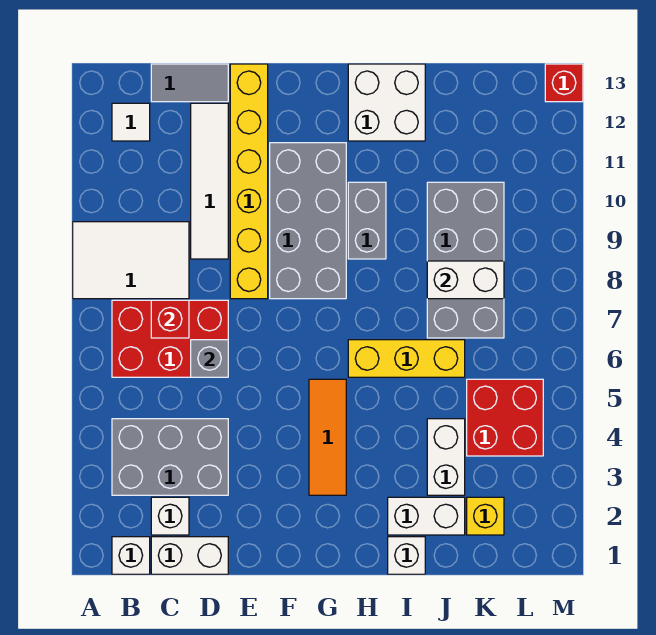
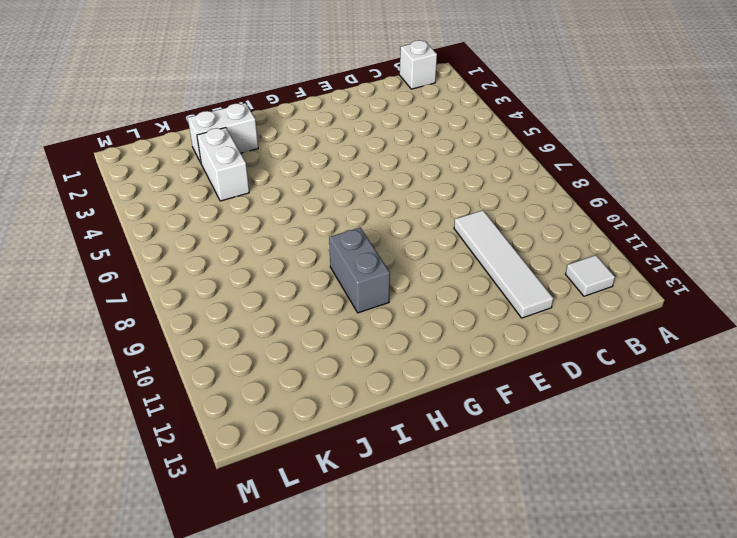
none -> white 2x3 tile [73,222,189,299]
none -> grey 2x3 brick [112,419,228,495]
none -> red 2x3 brick [112,300,228,377]

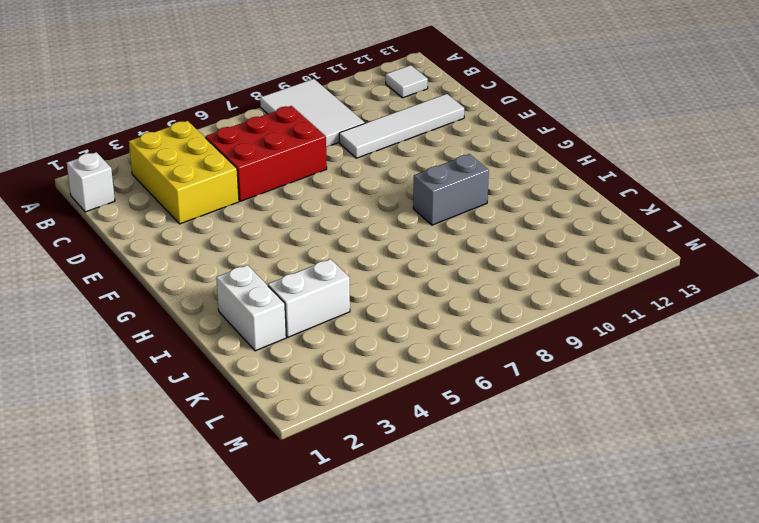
yellow 2x3 brick [129,121,239,224] -> grey 2x3 brick [112,419,228,495]
red 2x3 brick [205,106,327,201] -> red 2x3 brick turned to [112,300,228,377]
none -> white 1x2 brick [151,537,228,574]
none -> white 1x1 brick [151,497,189,535]
none -> grey 1x2 tile [151,64,228,102]

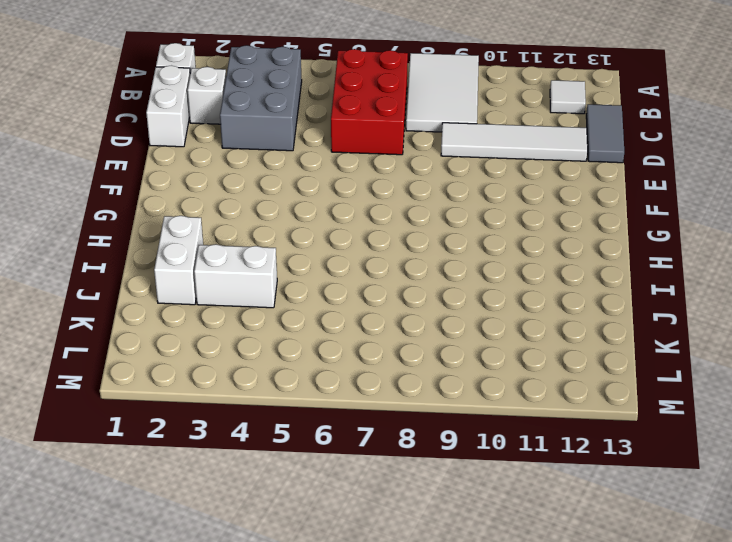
none -> yellow 1x6 brick [230,64,268,299]
none -> grey 2x4 brick [270,143,346,299]
none -> orange 1x3 tile [309,379,346,495]

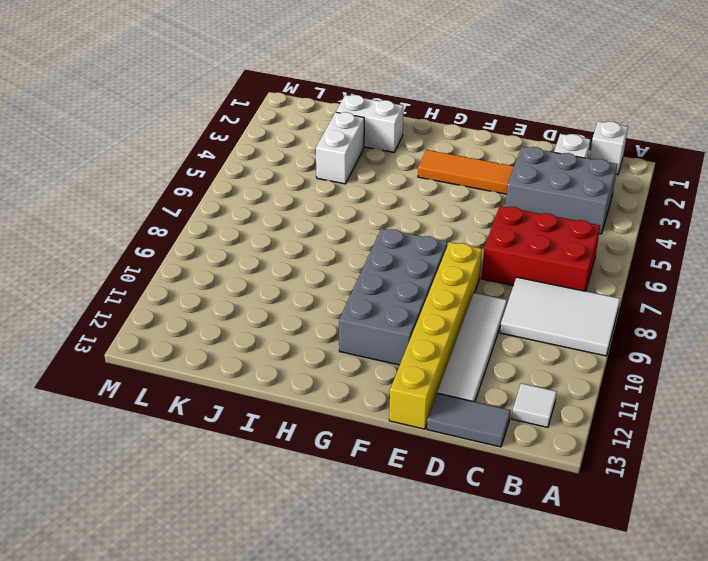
orange 1x3 tile [418,150,514,194] -> orange 1x3 tile turned to [309,379,346,495]
none -> white 1x2 brick [151,537,228,574]
none -> yellow 1x3 brick [348,340,465,377]
none -> grey 1x2 brick [348,182,386,259]

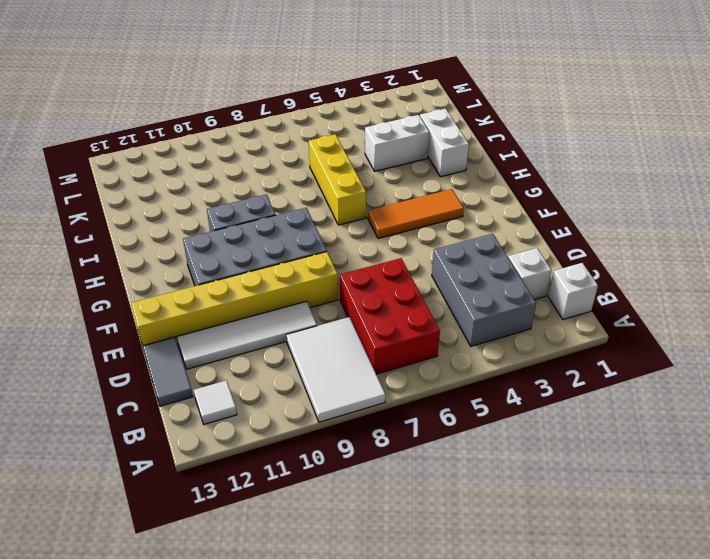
none -> white 1x2 brick [151,537,228,574]
none -> white 2x2 brick [348,64,425,141]
none -> white 1x1 brick [388,537,425,574]

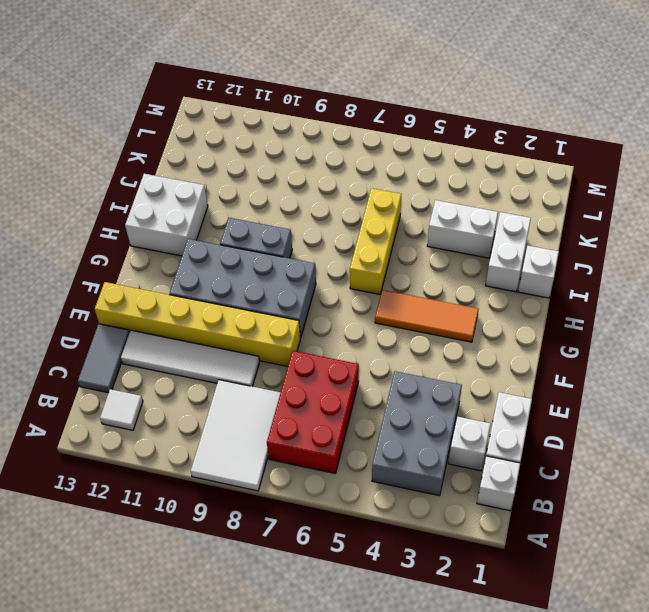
none -> grey 2x4 brick [427,182,504,338]
none -> yellow 1x1 brick [467,497,504,535]
none -> red 2x2 brick [467,379,543,456]

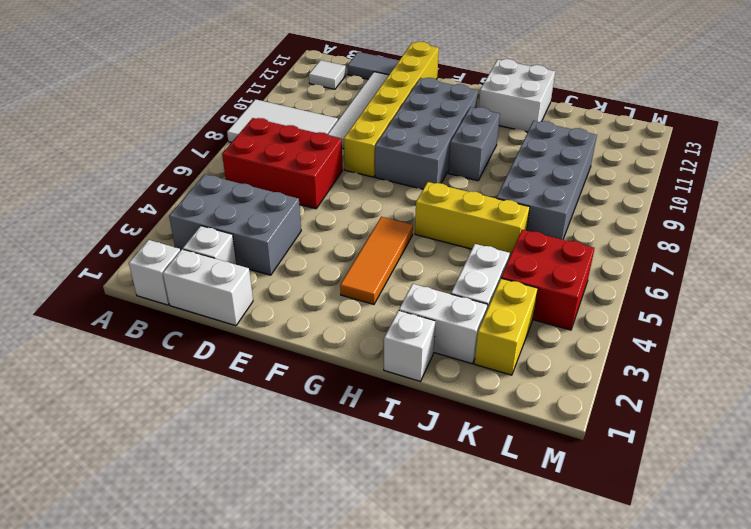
yellow 1x2 brick [474,278,538,375] -> yellow 1x1 brick [467,497,504,535]
none -> red 1x1 brick [545,64,583,102]
none -> red 1x1 brick [151,300,189,338]
none -> grey 1x1 brick [191,340,228,377]

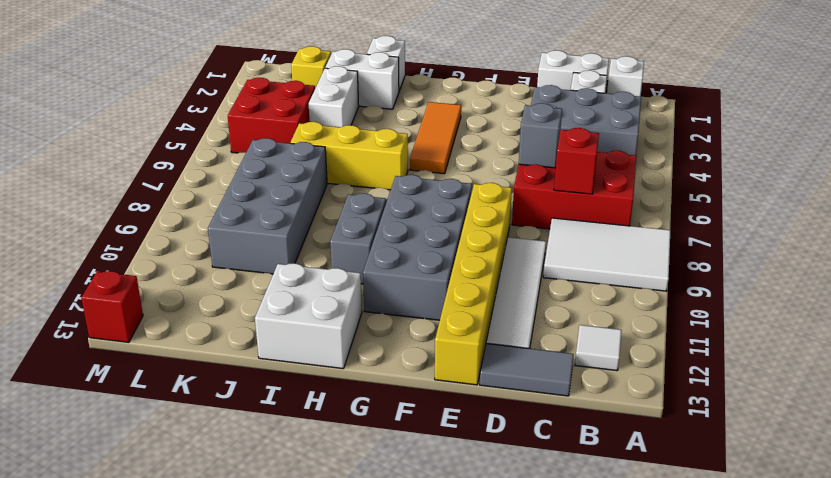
none -> white 1x2 brick [427,261,504,299]

